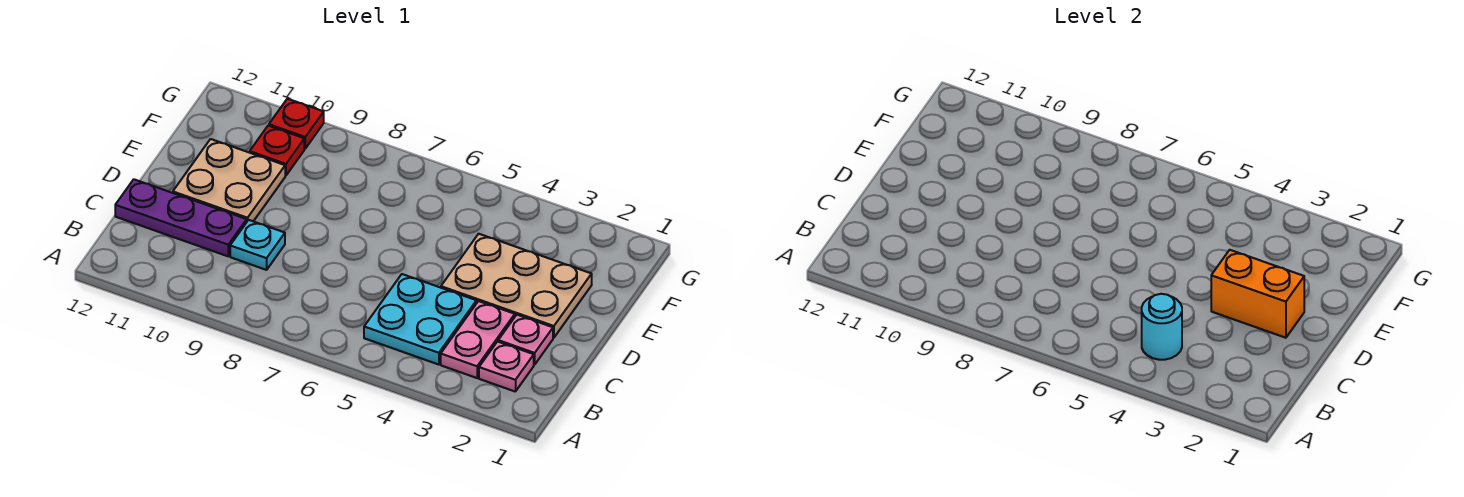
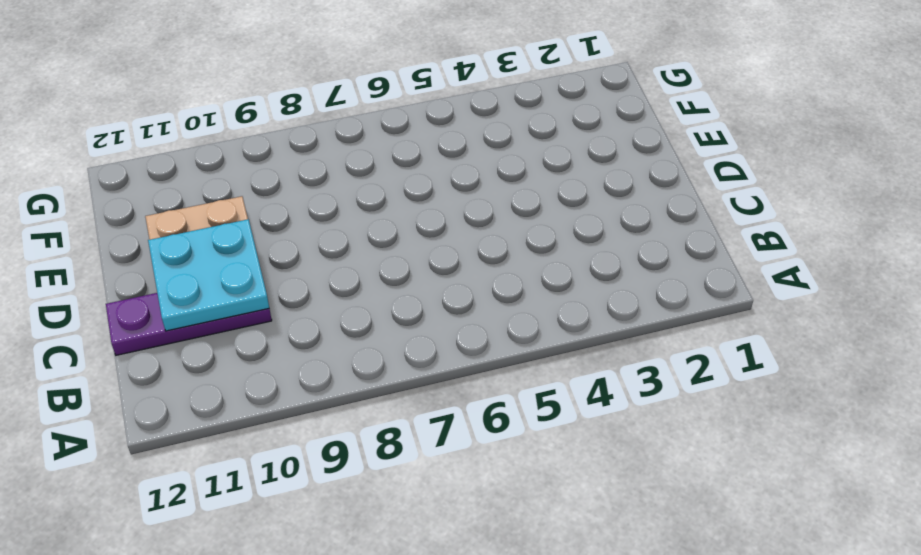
cyan 2x2 plate [148,219,269,331] -> cyan 2x2 plate moved to [364,274,476,365]
none -> pink 1x1 plate [479,342,534,392]
none -> pink 1x2 plate [441,301,515,378]
none -> pink 1x1 plate [498,315,553,365]

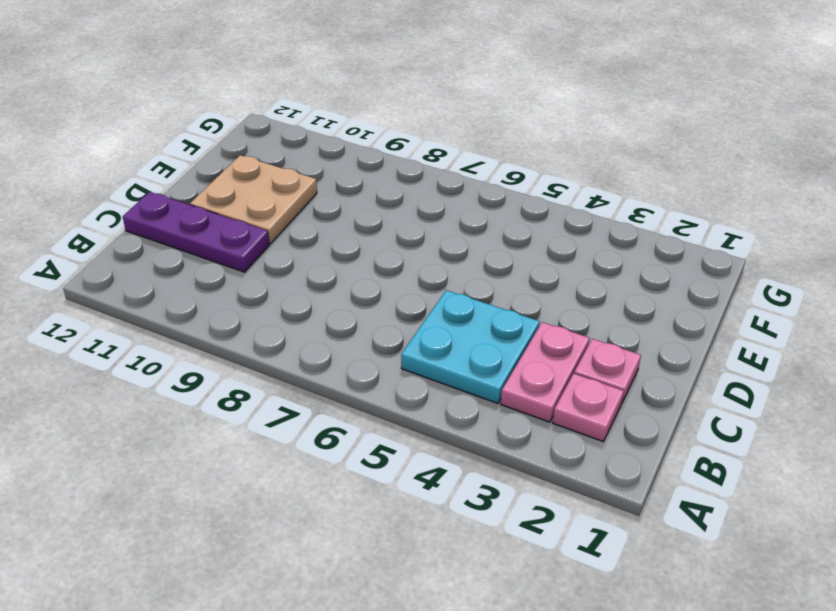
none -> cyan 1x1 plate [230,220,285,270]
none -> tan 2x3 plate [441,234,592,338]
none -> red 1x1 plate [250,126,304,176]

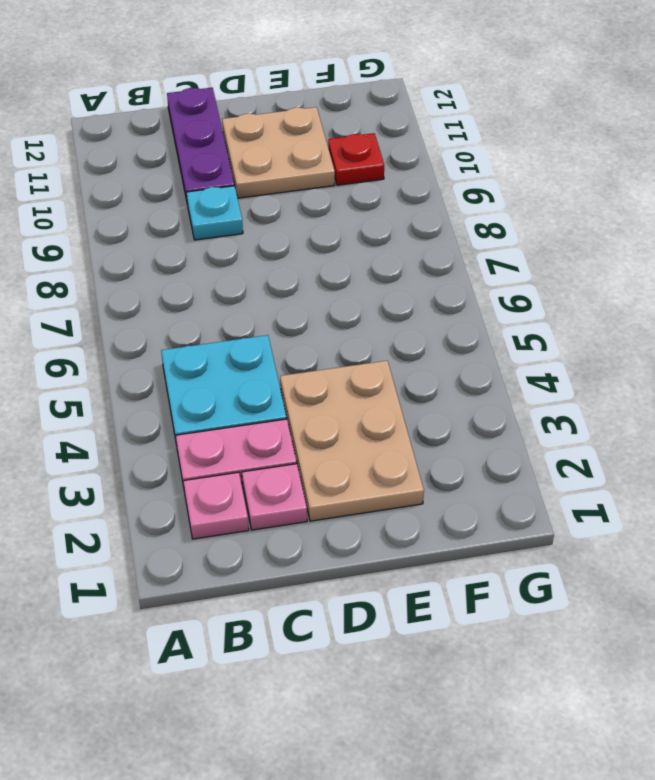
none -> red 1x1 plate [269,99,324,149]
none -> cyan 1x1 round brick [1142,294,1182,360]
none -> orange 1x2 brick [1211,250,1304,338]

